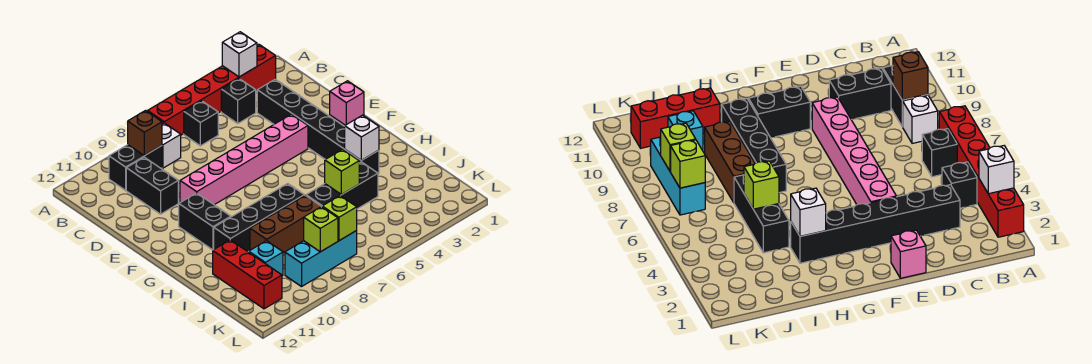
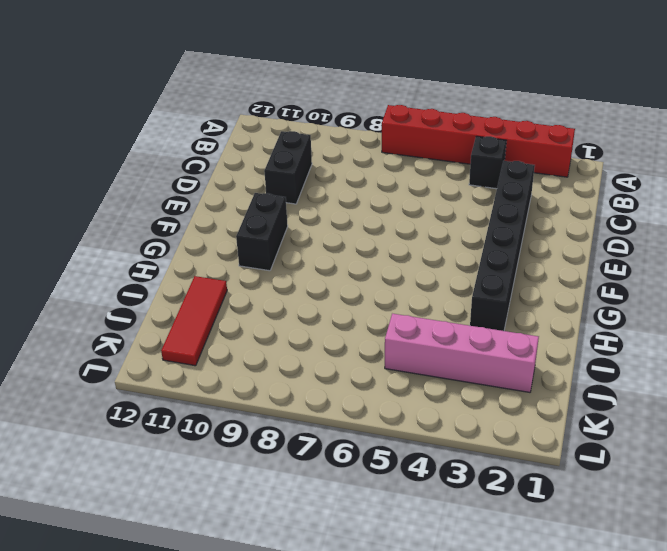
red 1x3 tile [161,276,227,366] -> red 1x3 brick [213,240,282,309]
pink 1x4 brick [385,314,539,392] -> none
none -> black 1x1 brick [184,101,218,146]
none -> white 1x1 brick [162,123,181,168]
none -> black 1x2 brick [109,145,162,190]

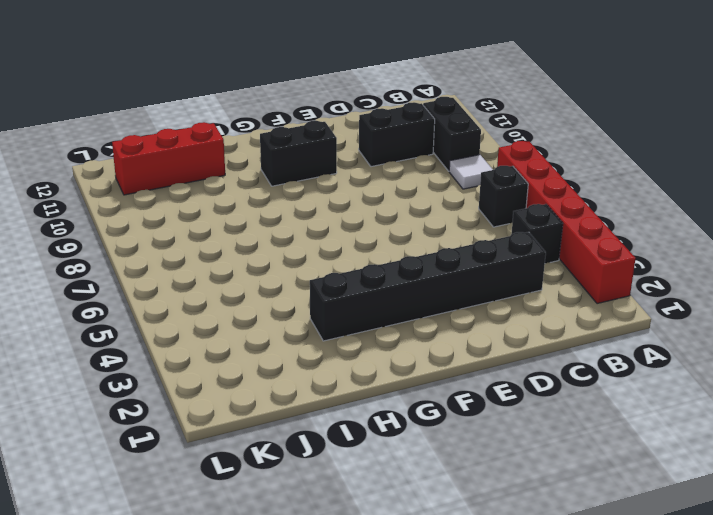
white 1x1 tile [449,155,493,189] -> white 1x1 brick [162,123,181,168]
none -> pink 1x1 brick [330,81,364,125]
none -> pink 1x6 brick [180,114,308,205]
none -> black 1x4 brick [214,183,304,252]

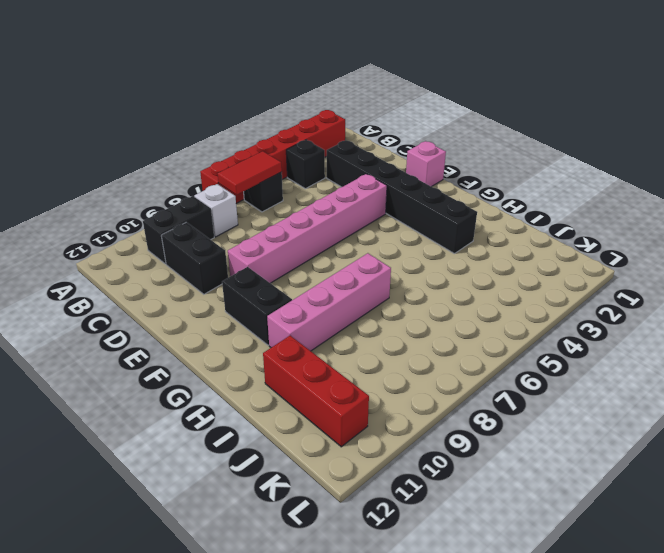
red 1x2 tile [218,151,282,195] -> none
pink 1x4 brick [267,253,391,351] -> black 1x4 brick [214,183,304,252]
none -> black 1x3 brick [306,162,378,209]
none -> brown 1x3 brick [250,195,321,253]
none -> cyan 1x1 brick [249,241,283,276]

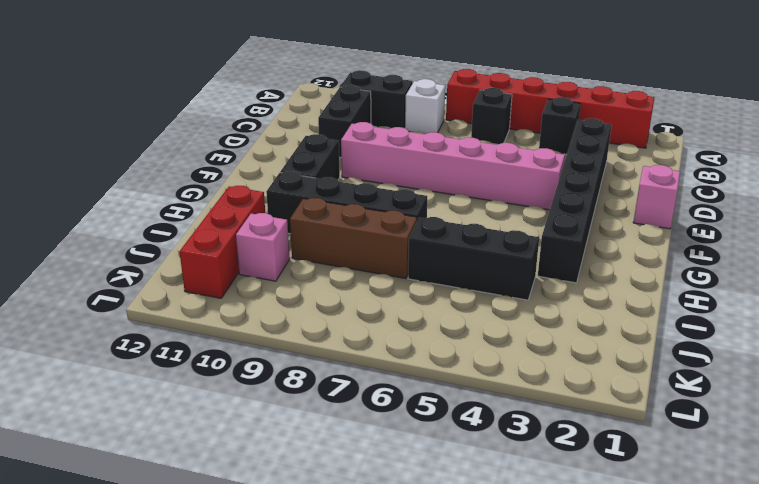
pink 1x1 brick [236,213,290,281] -> cyan 1x1 brick [249,241,283,276]
none -> cyan 1x3 brick [285,231,357,287]
none -> white 1x1 brick [222,32,257,77]
none -> brown 1x1 brick [128,111,162,156]

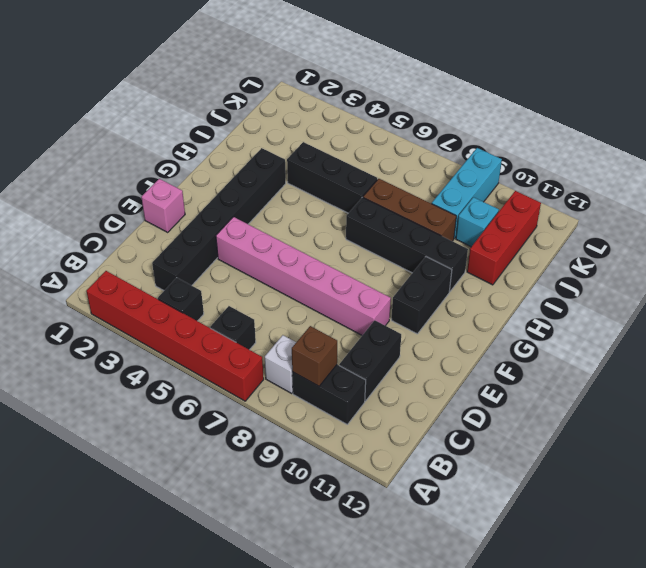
cyan 1x3 brick [432,148,502,239] -> cyan 1x3 brick turned to [285,231,357,287]
none -> white 1x1 brick [222,32,257,77]
none -> white 1x1 brick [345,115,379,160]
none -> lime 1x1 brick [325,149,359,195]

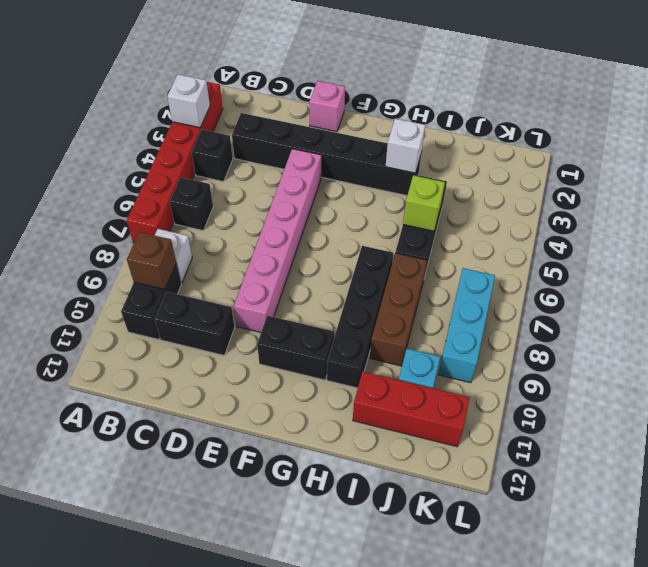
none -> lime 1x1 brick [322,196,357,241]
none -> lime 1x1 brick [304,207,338,252]

